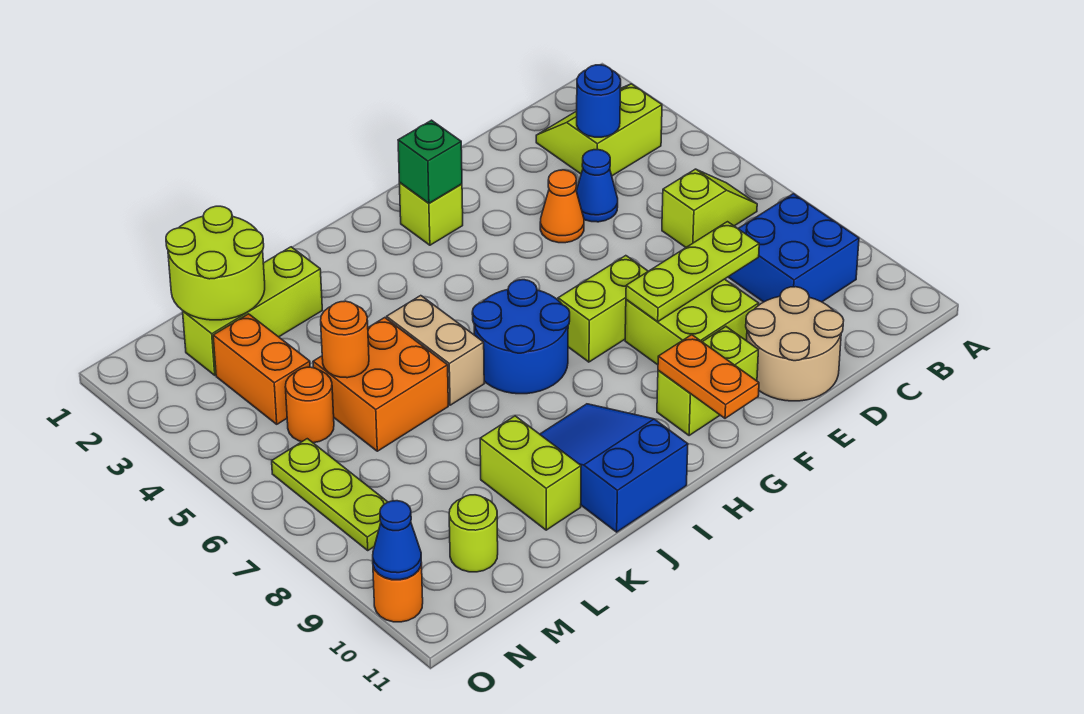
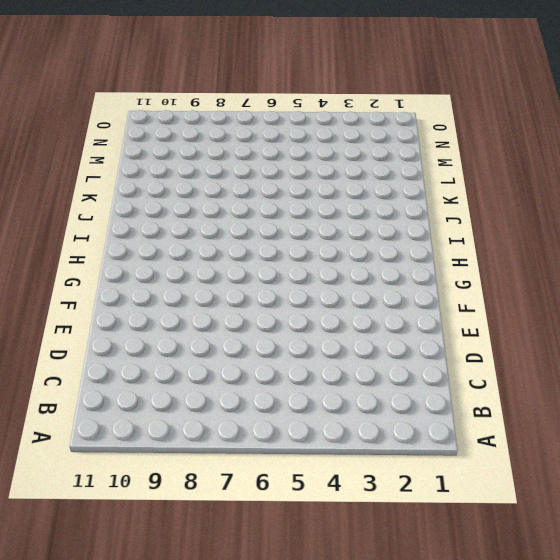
none -> lime 2x2 slope [536,84,662,176]
none -> lime 1x2 slope [662,169,757,247]
none -> blue 2x2 brick [729,194,859,302]

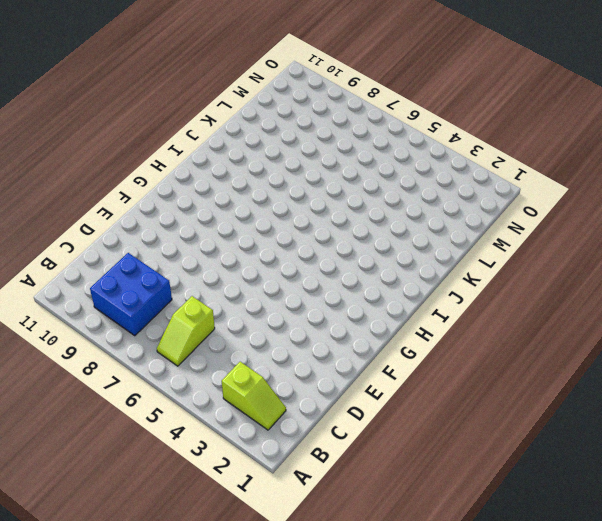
lime 1x2 slope [222,362,286,430] -> lime 2x2 slope [536,84,662,176]
none -> blue 1x1 cone [576,150,618,222]
none -> tan 2x2 round brick [746,287,844,401]
none -> orange 1x1 cone [540,170,584,243]

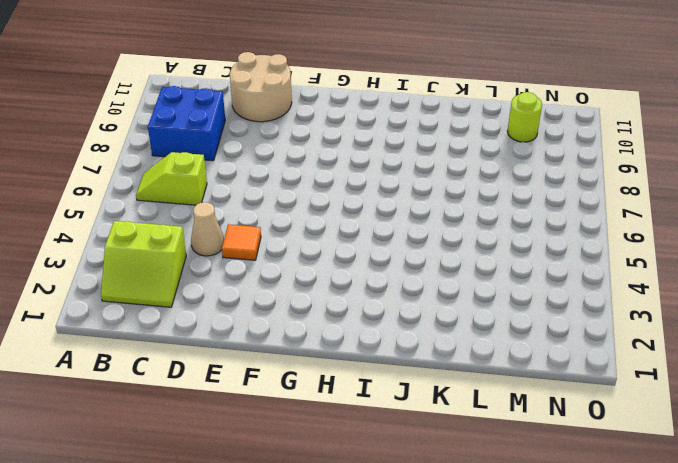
tan 1x1 cone [191,202,224,256] -> blue 1x1 cone [576,150,618,222]
orange 1x1 tile [222,224,261,260] -> orange 1x1 cone [540,170,584,243]
none -> lime 2x2 brick [625,279,759,365]
none -> lime 1x2 brick [558,256,648,362]
none -> lime 1x2 brick [657,327,758,436]

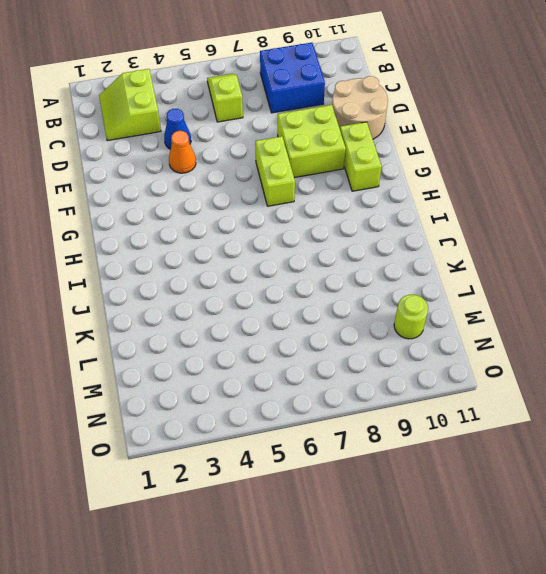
none -> lime 1x1 brick [399,183,463,245]
none -> blue 2x2 round brick [472,280,570,394]
none -> blue 2x3 slope [540,404,688,532]

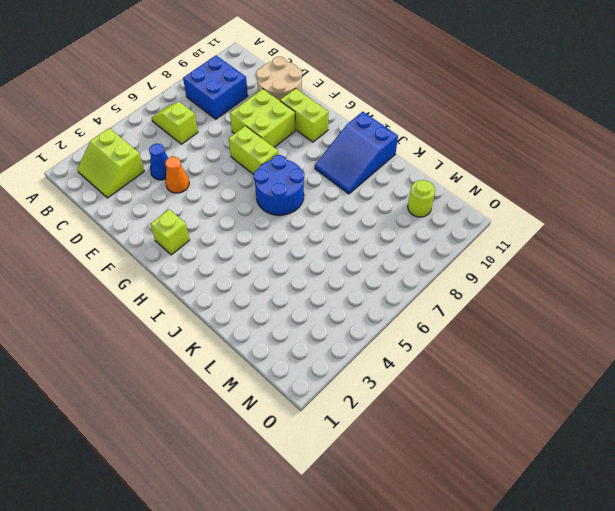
none -> tan 1x2 brick [387,296,484,405]
none -> lime 1x3 brick [183,247,322,375]
none -> orange 2x2 brick [313,318,448,451]

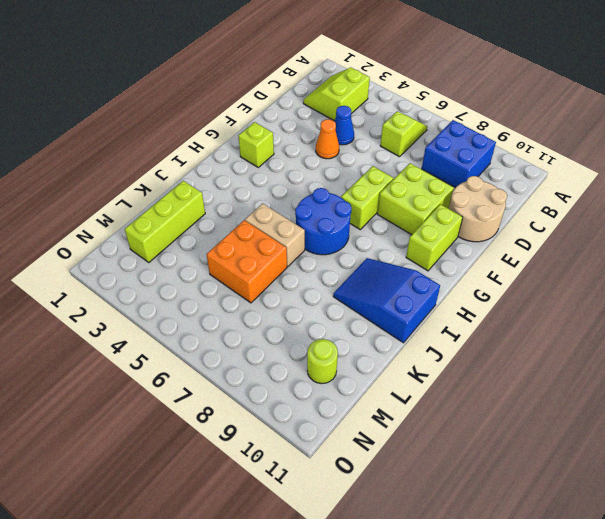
none -> lime 1x2 brick [480,416,581,530]
none -> orange 1x2 brick [213,314,310,424]
none -> orange 1x1 round brick [285,367,334,443]

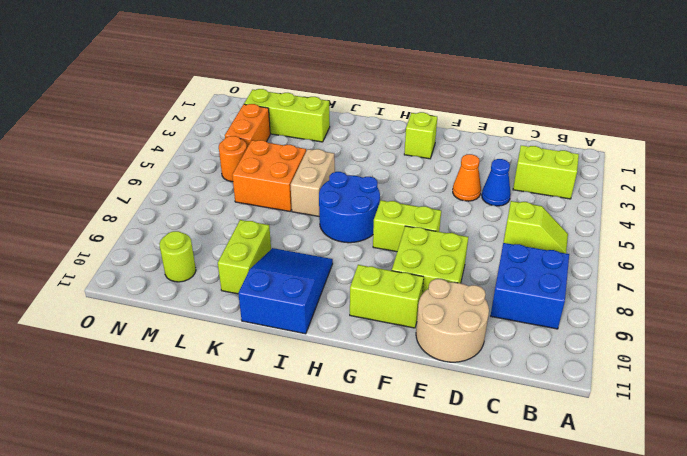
none -> lime 1x3 plate [272,439,387,550]
none -> orange 1x1 round brick [373,563,423,622]
none -> blue 1x1 round brick [577,65,621,137]

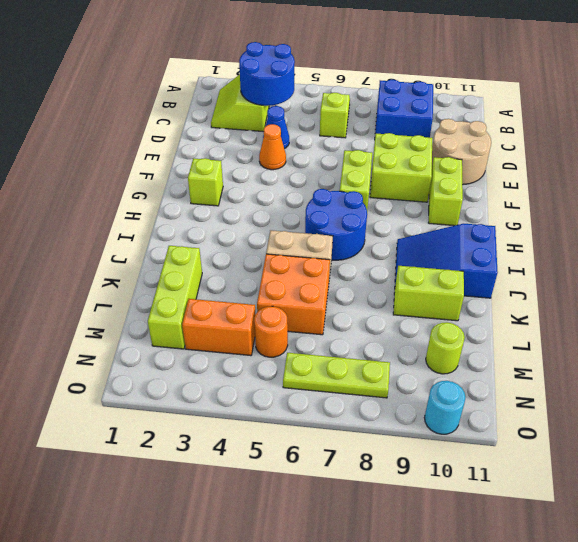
blue 2x2 round brick [239,42,295,106] -> blue 1x1 round brick [577,65,621,137]
cyan 1x1 round brick [424,381,466,434] -> orange 1x1 round brick [373,563,423,622]
none -> lime 1x3 plate [626,222,759,322]
none -> green 1x1 brick [398,120,462,203]
none -> orange 1x2 plate [658,335,759,418]

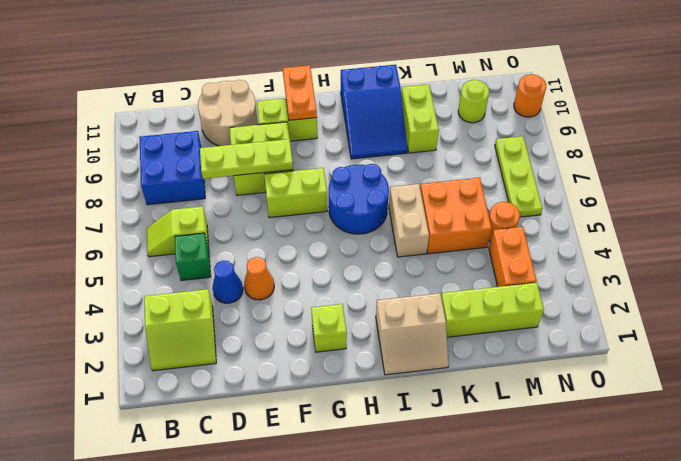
green 1x1 brick [175,233,211,280] -> green 1x1 brick moved to [398,120,462,203]
tan 2x2 slope [376,293,449,375] -> none
none -> blue 1x1 round brick [577,65,621,137]
none -> lime 2x2 round brick [166,206,265,320]
none -> orange 1x1 round brick [321,301,369,378]

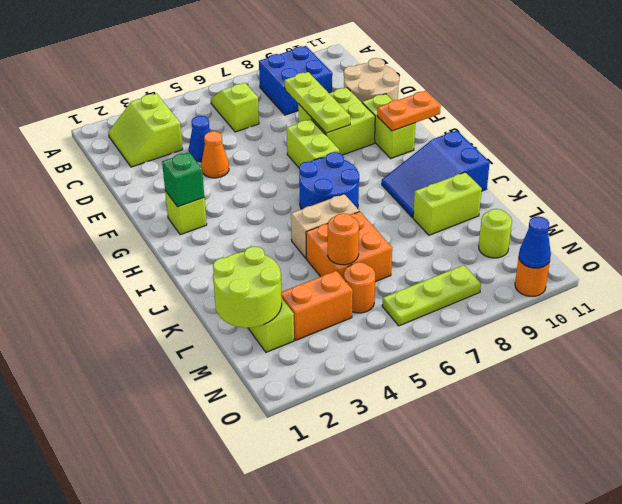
none -> blue 1x1 round brick [577,65,621,137]

